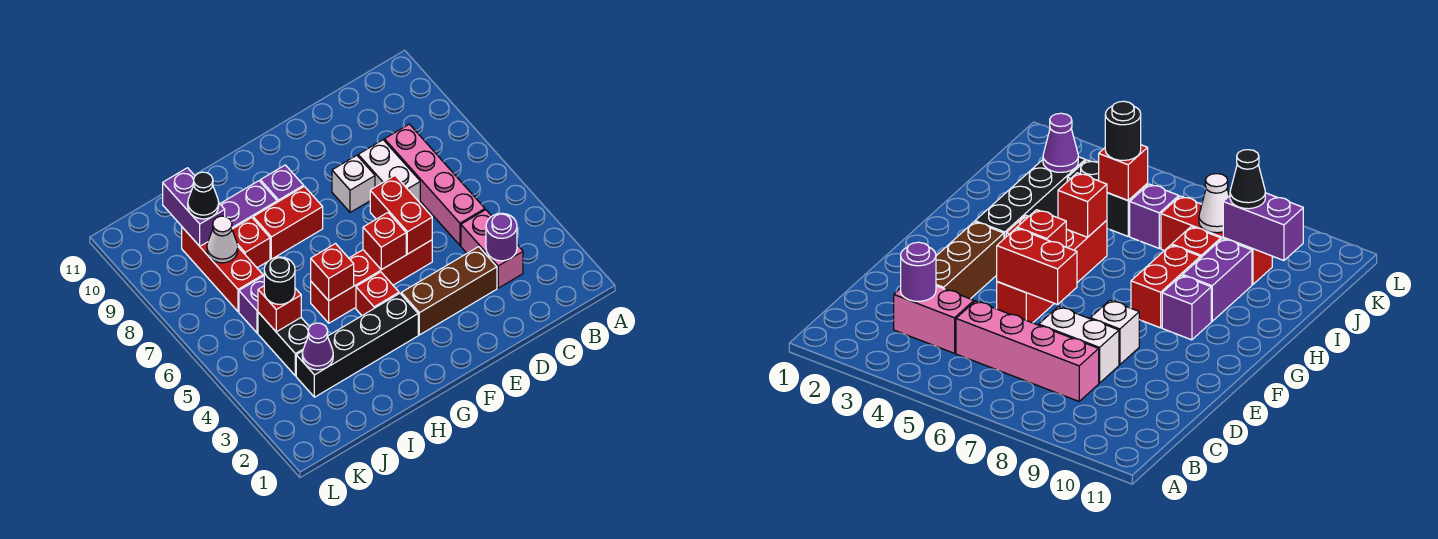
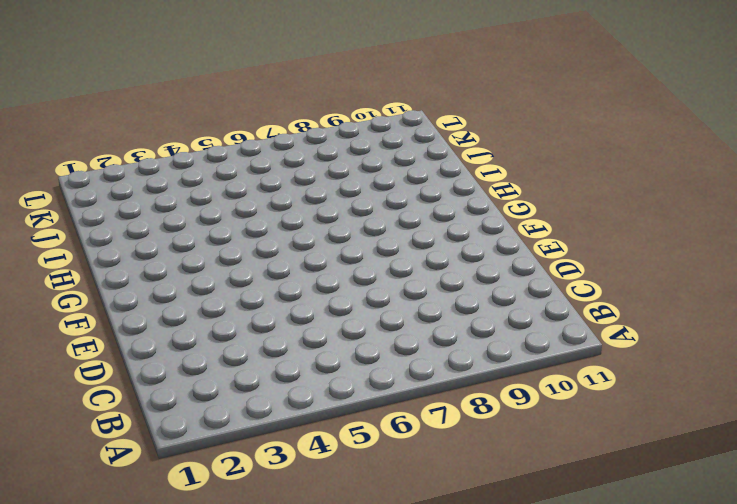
none -> pink 1x2 brick [461,210,523,288]
none -> pink 1x4 brick [384,124,485,245]
none -> brown 1x3 brick [401,247,497,335]

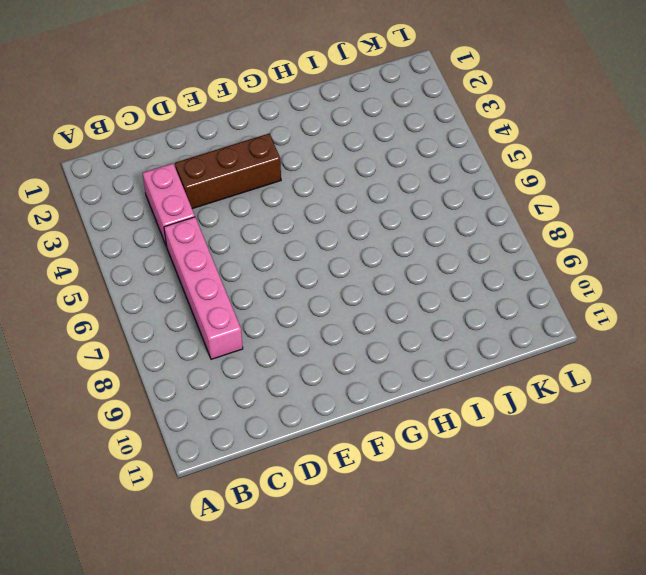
none -> white 1x2 brick [358,140,420,203]
none -> red 1x4 brick [311,240,432,323]
none -> white 1x1 brick [332,155,375,212]

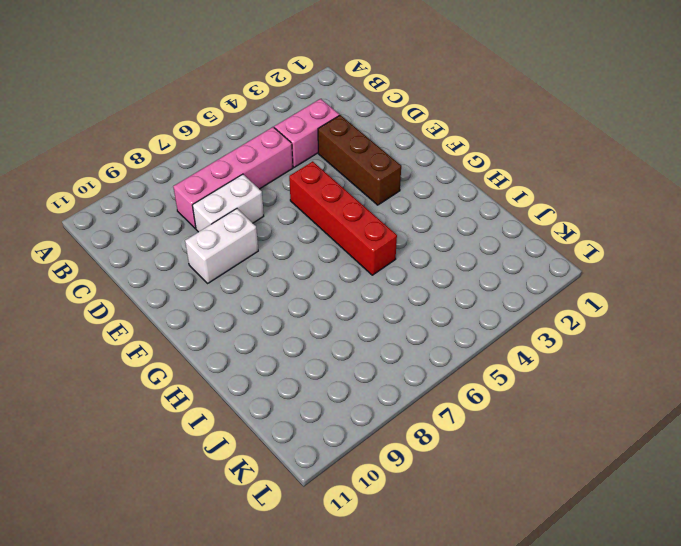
white 1x2 brick [185,209,258,283] -> white 1x1 brick [332,155,375,212]
none -> black 1x4 brick [296,293,418,397]
none -> red 1x1 brick [356,272,399,315]
none -> red 1x2 brick [253,186,323,259]

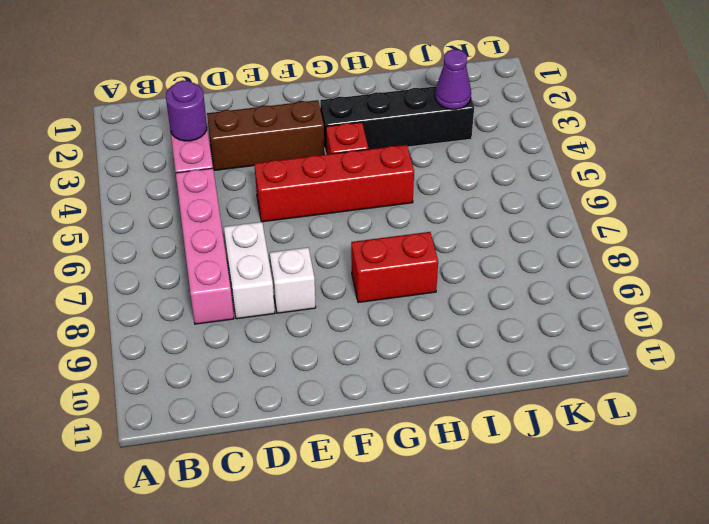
none -> purple 1x1 brick [260,165,304,202]
none -> purple 1x2 brick [220,181,277,229]
none -> red 1x1 brick [232,218,270,268]

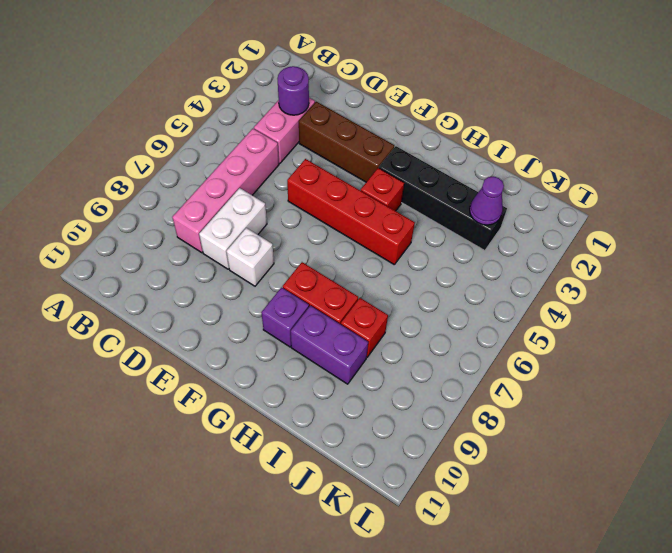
none -> black 1x2 brick [258,312,309,376]
none -> purple 1x1 brick [239,276,264,333]
none -> red 1x3 brick [182,227,263,312]

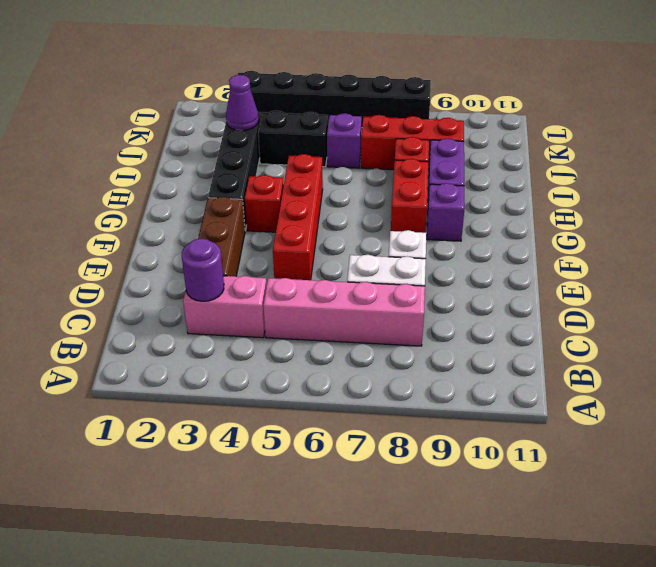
black 1x6 brick [237,71,431,125] -> none
none -> red 1x2 brick [370,176,432,254]
none -> red 1x1 brick [363,213,406,270]
none -> red 1x1 brick [311,244,354,301]

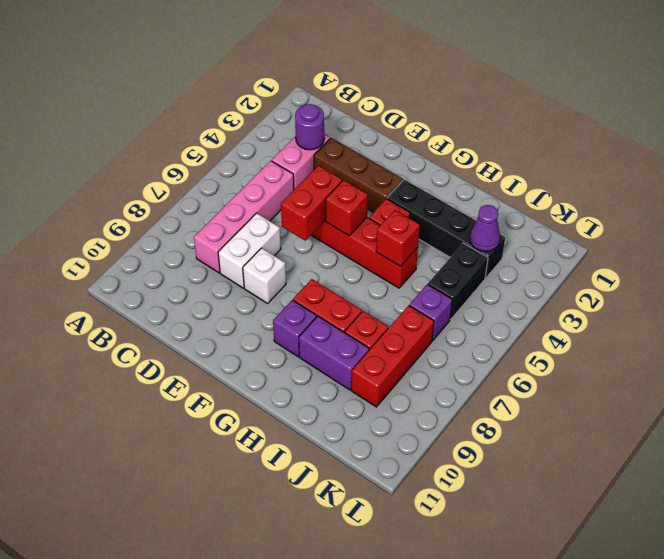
none -> red 1x1 brick [258,286,301,332]
none -> white 1x1 cone [207,216,238,263]
none -> purple 1x2 brick [163,168,225,246]

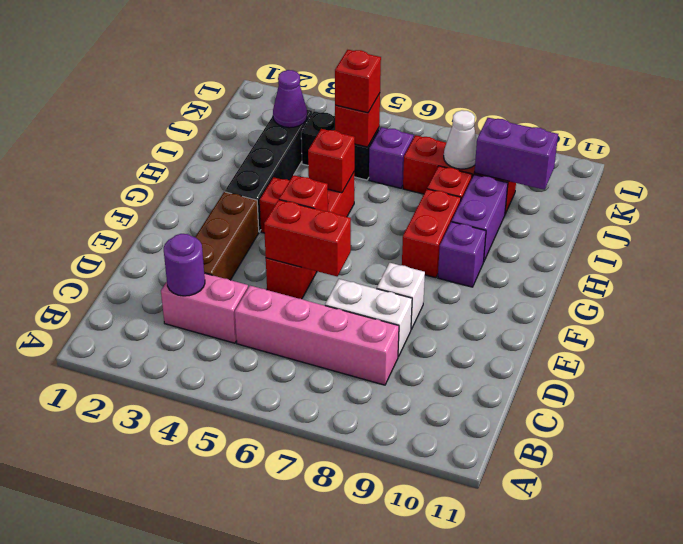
red 1x1 brick [335,50,381,113] -> black 1x1 round brick [264,257,295,304]
none -> black 1x1 cone [188,172,219,219]

